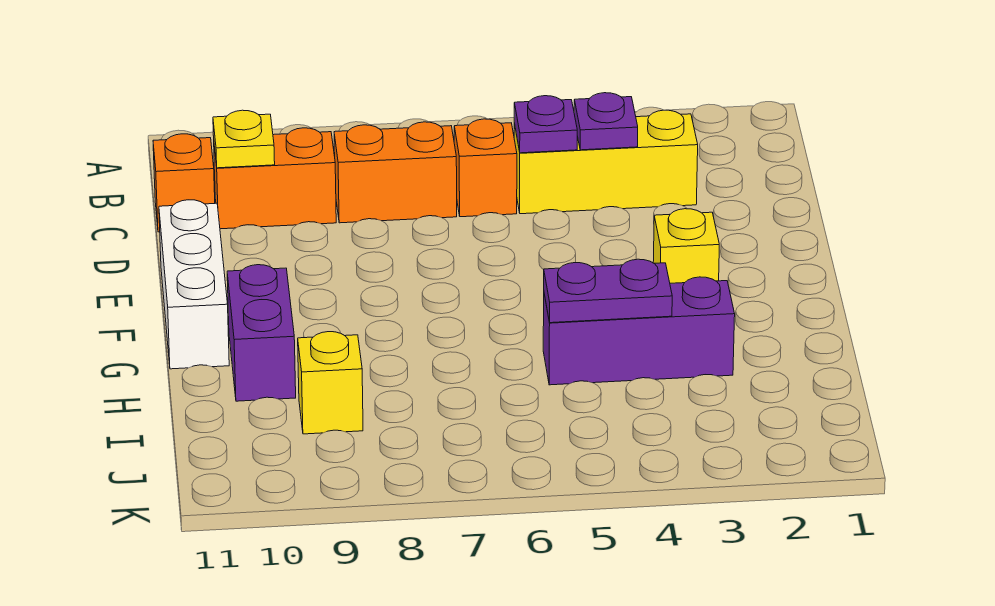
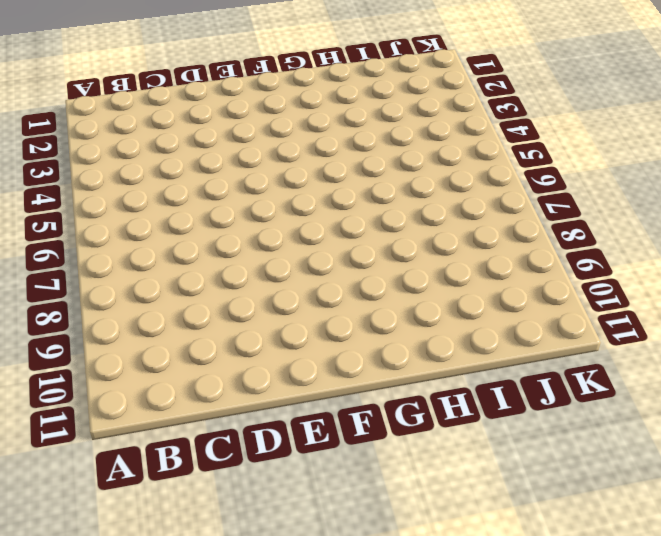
none -> yellow 1x3 brick [514,110,698,214]
none -> orange 1x1 brick [454,119,517,217]
none -> orange 1x2 brick [334,122,457,223]

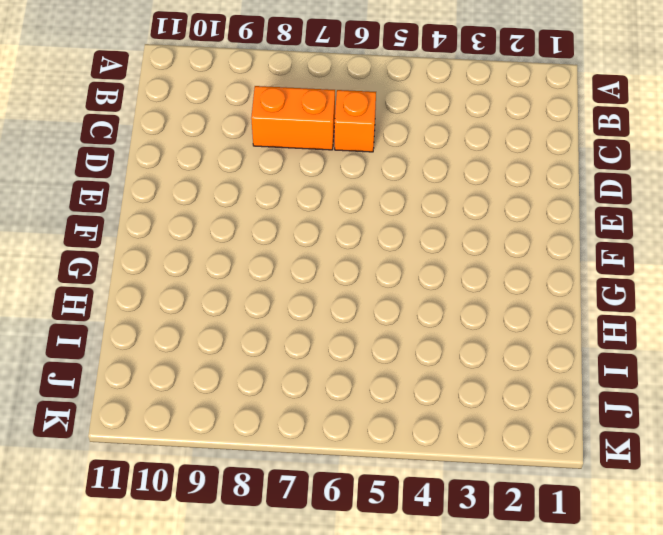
none -> yellow 1x3 brick [514,110,698,214]
none -> orange 1x2 brick [214,128,336,229]
none -> orange 1x1 brick [153,134,215,232]

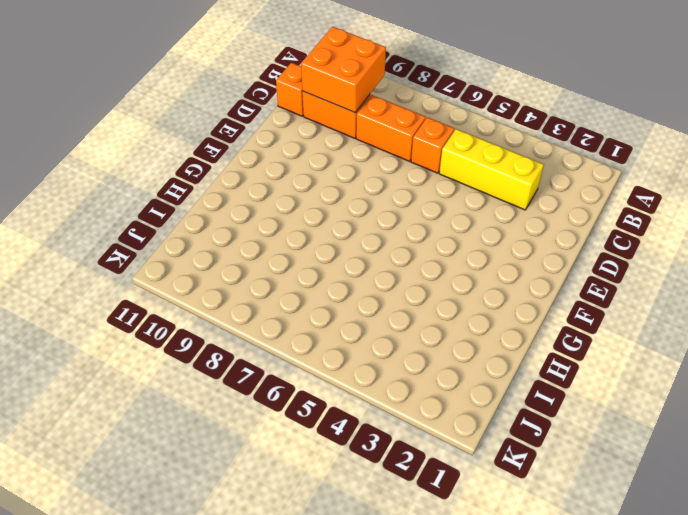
orange 2x2 brick [301,27,386,113] -> yellow 1x1 plate [213,110,275,168]
none -> white 1x3 brick [159,200,229,369]
none -> yellow 1x1 brick [653,209,719,283]
none -> purple 1x2 brick [227,265,296,401]

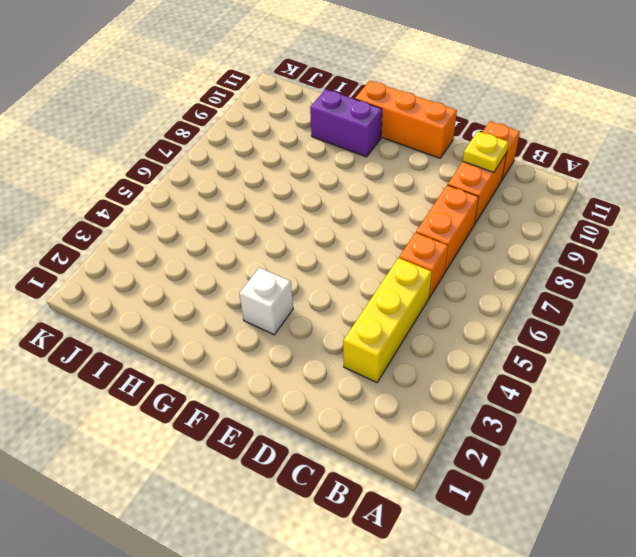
orange 1x3 brick [355,81,457,158] -> white 1x3 brick [159,200,229,369]
white 1x1 brick [239,268,293,335] -> yellow 1x1 brick [653,209,719,283]
none -> purple 1x3 brick [543,277,735,385]
none -> yellow 1x1 brick [298,332,363,434]
none -> purple 1x1 plate [574,93,638,150]

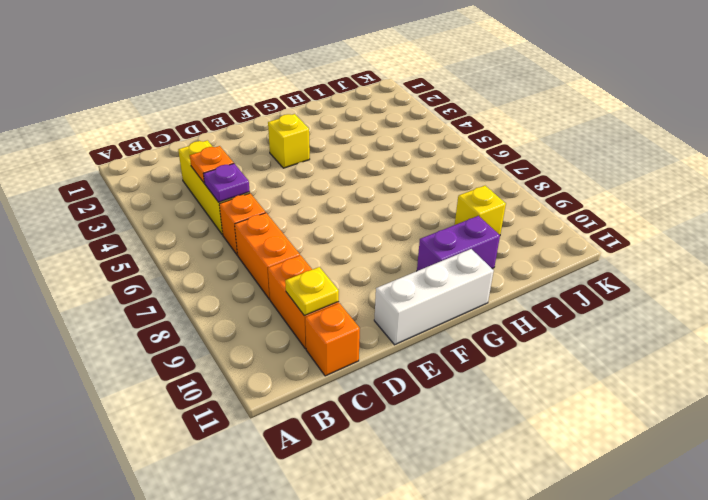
orange 1x1 plate [190,146,234,183] -> purple 1x1 plate [574,93,638,150]
none -> purple 1x3 brick [543,277,735,385]
none -> purple 1x2 plate [544,259,672,323]

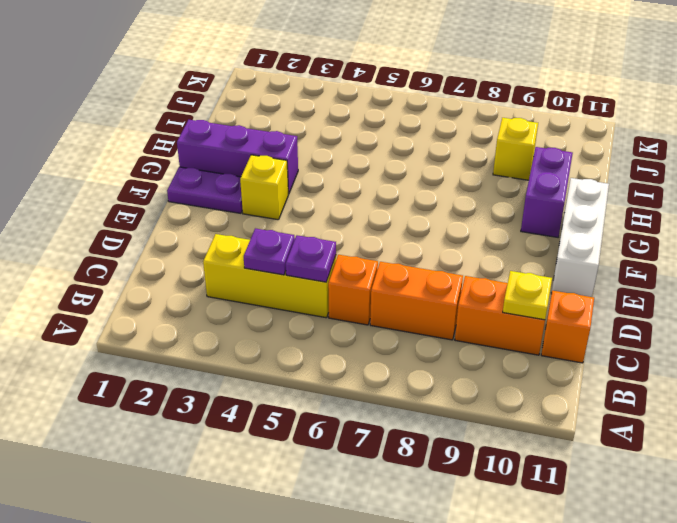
purple 1x2 plate [167,167,242,213] -> purple 1x2 plate moved to [544,259,672,323]
purple 1x3 brick [177,120,298,194] -> purple 1x3 brick moved to [543,277,735,385]

